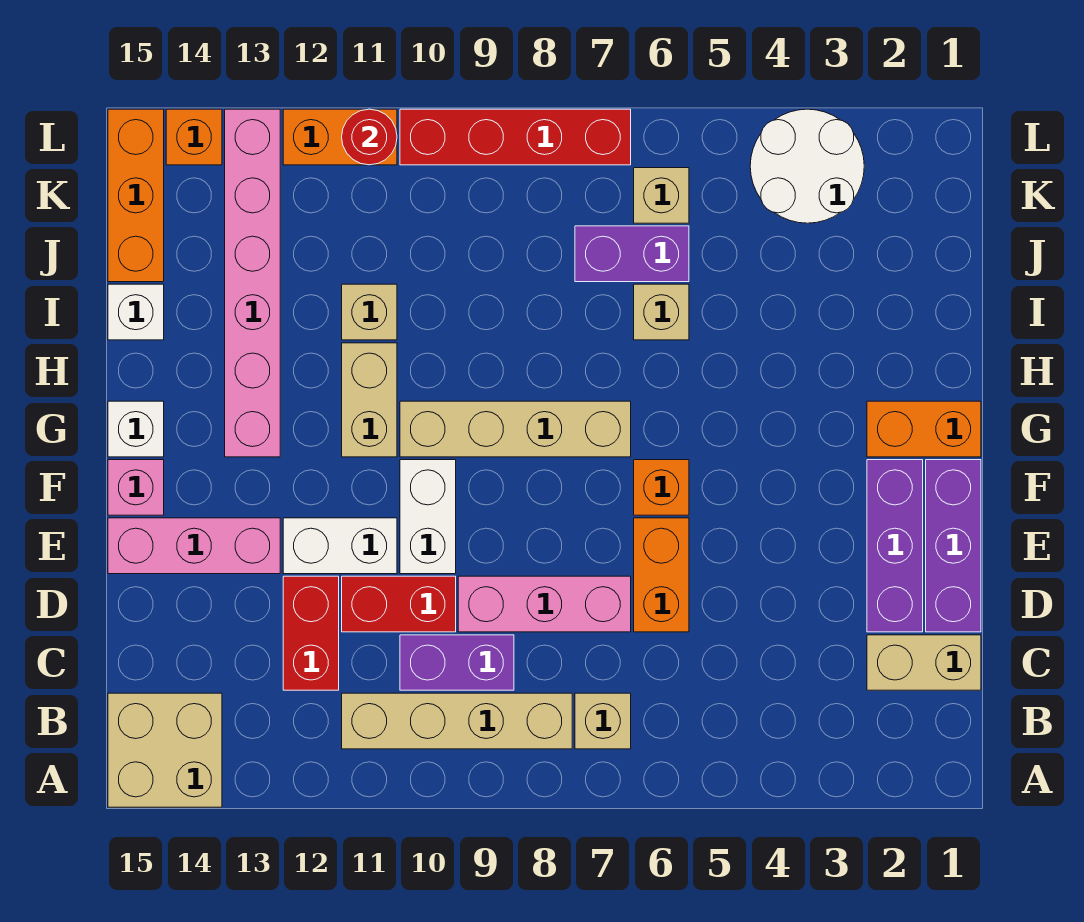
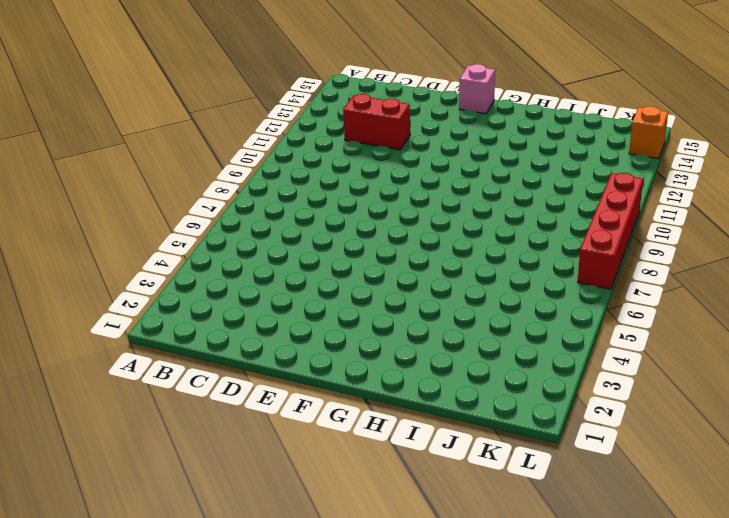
none -> tan 2x2 brick [108,693,222,807]
none -> tan 1x1 brick [575,693,631,749]
none -> tan 1x4 brick [342,693,572,749]
none -> tan 1x2 brick [867,635,981,690]

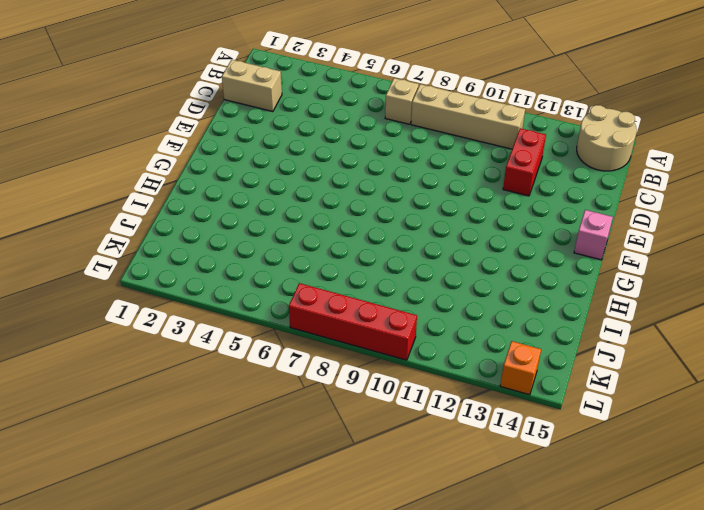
tan 2x2 round brick [577,105,637,171] -> tan 2x2 brick [108,693,222,807]
none -> purple 1x2 brick [400,635,514,690]
none -> purple 1x3 brick [926,460,981,632]
none -> purple 1x3 brick [867,460,923,632]
none -> orange 1x2 brick [634,518,689,632]

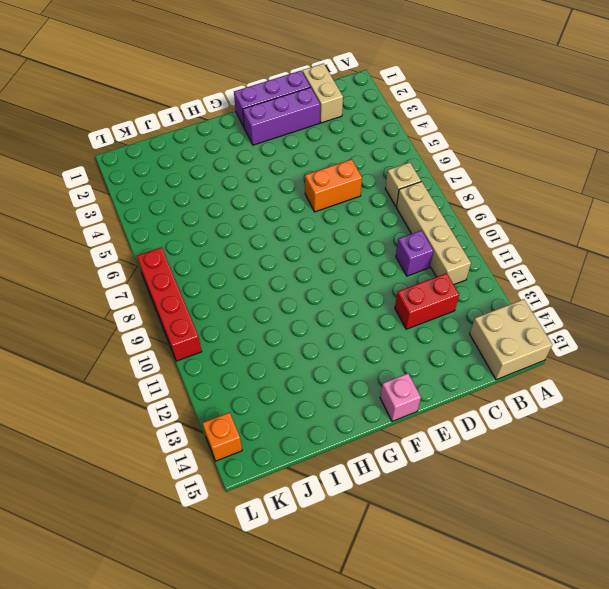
purple 1x1 brick [396,230,433,276] -> purple 1x2 brick [400,635,514,690]
none -> pink 1x3 brick [458,576,631,632]
none -> red 1x2 brick [342,576,456,632]
none -> white 1x2 brick [400,460,456,574]
none -> white 1x2 brick [283,518,397,574]

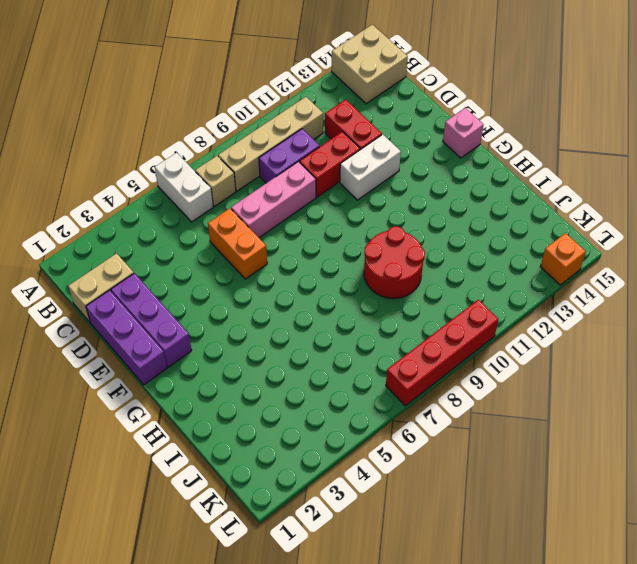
white 1x2 brick [155,153,213,222] -> white 1x2 brick moved to [400,460,456,574]
red 2x2 round brick [364,226,425,298] -> none
none -> pink 1x3 brick [108,518,280,574]
none -> orange 1x1 brick [634,460,689,515]
none -> orange 1x2 brick [867,401,981,457]
none -> tan 1x4 brick [400,401,631,457]

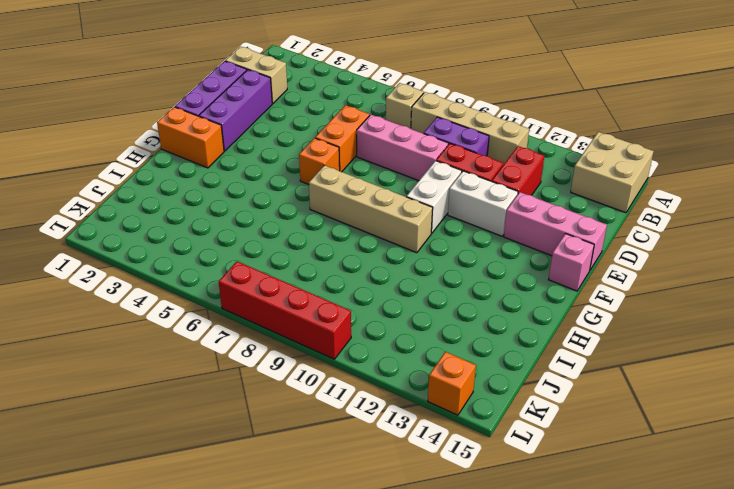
none -> tan 1x2 brick [342,343,397,457]
none -> pink 1x6 brick [225,109,280,457]
none -> white 1x1 brick [108,401,164,457]
none -> tan 1x1 brick [634,284,689,340]

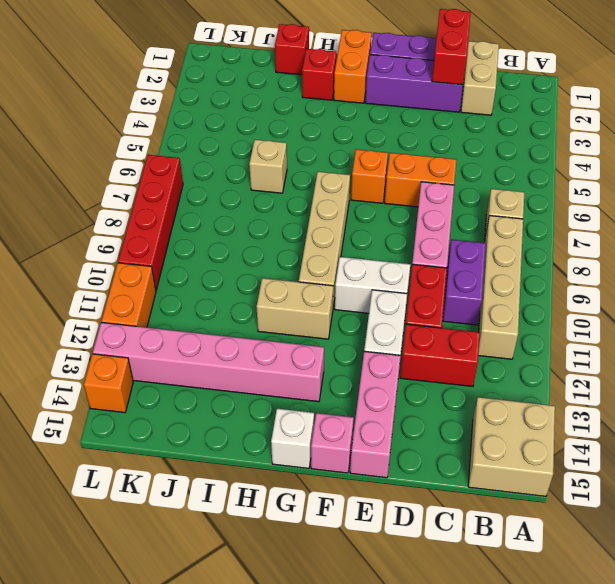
red 1x2 brick [432,9,471,85] -> none
red 1x1 brick [302,49,336,100] -> none
red 1x1 brick [275,24,309,75] -> none
none -> tan 1x1 brick [342,284,397,340]
none -> white 1x1 brick [108,284,164,340]
none -> purple 1x2 brick [575,226,689,282]
none -> orange 1x3 brick [108,109,164,282]

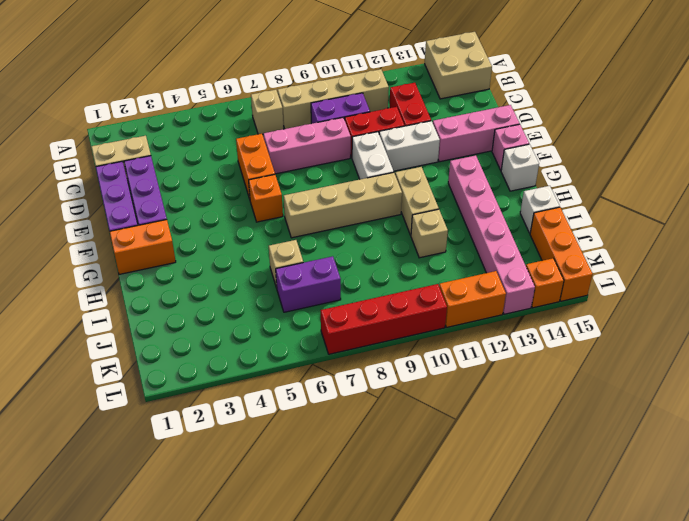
none -> white 2x2 round brick [750,109,864,223]
none -> tan 1x1 brick [634,168,689,223]
none -> red 1x1 round brick [342,109,397,165]

